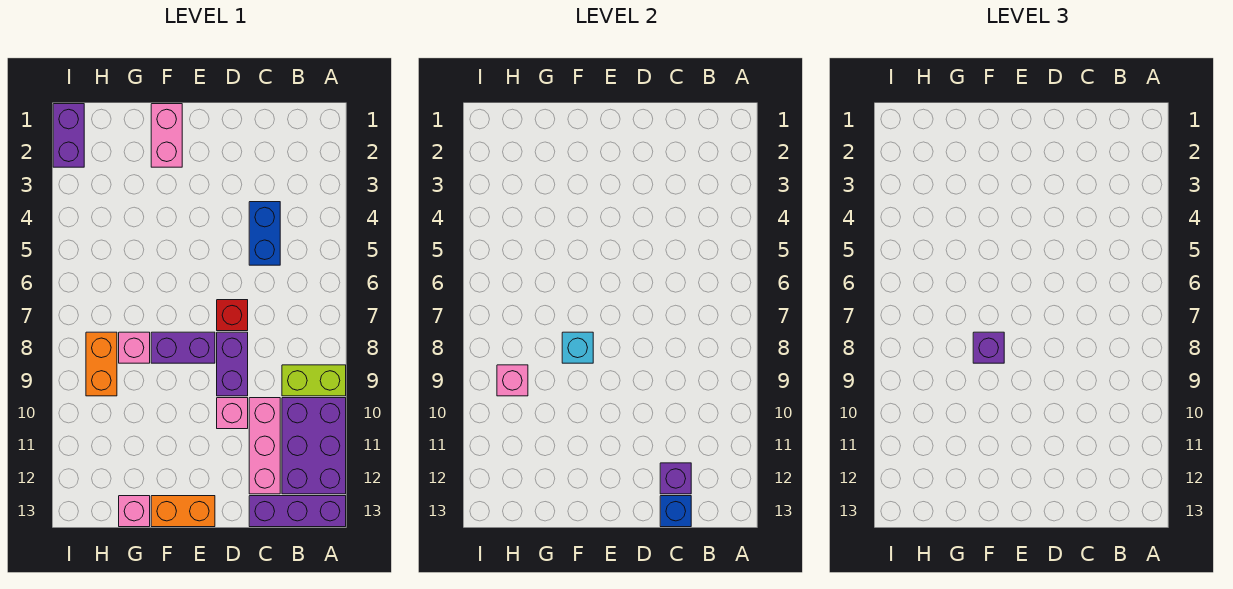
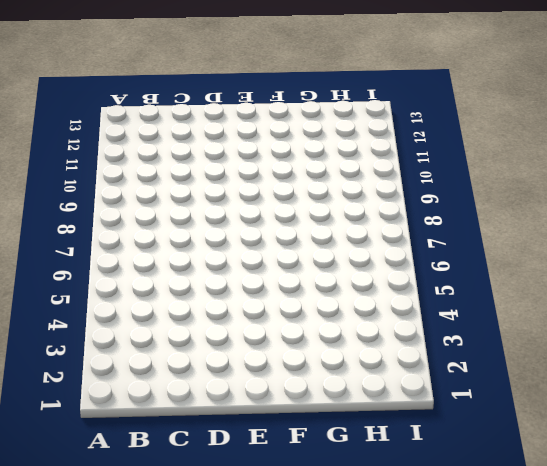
none -> lime 1x2 brick [282,365,346,396]
none -> purple 2x3 brick [282,398,346,494]
none -> purple 1x3 brick [249,496,346,527]

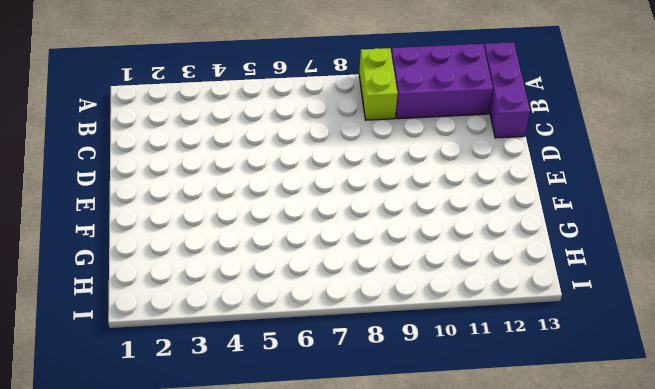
none -> blue 1x2 brick [249,202,280,265]
none -> pink 1x3 brick [249,398,280,494]
none -> red 1x1 brick [217,300,248,331]

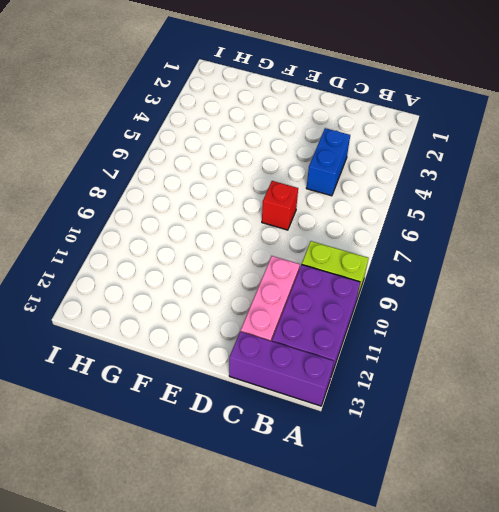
none -> purple 1x2 brick [217,332,248,396]
none -> pink 1x1 brick [217,398,248,429]
none -> purple 1x2 brick [151,332,215,363]

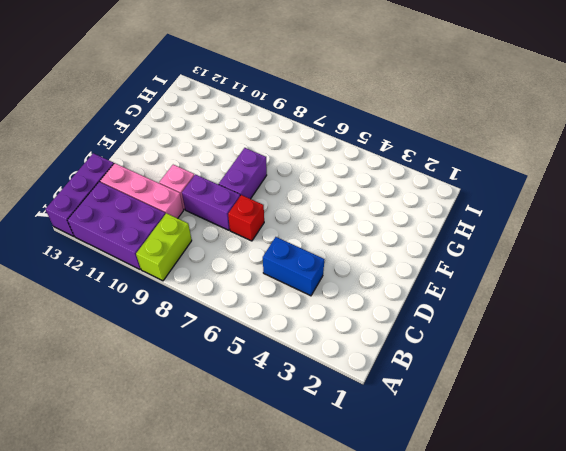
none -> orange 1x2 brick [151,496,215,527]
none -> pink 1x2 brick [151,104,182,167]
none -> pink 1x1 brick [119,332,150,363]

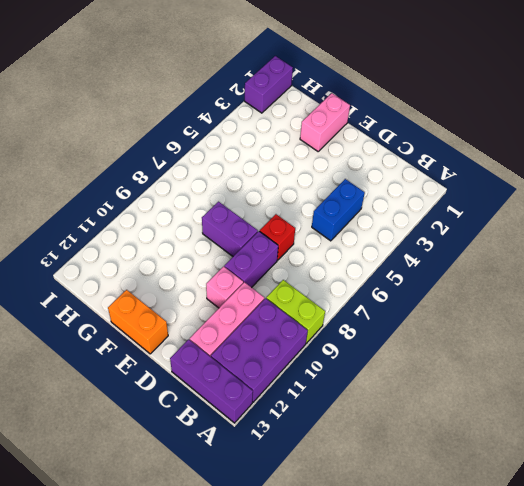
none -> pink 1x1 brick [119,332,150,363]
none -> pink 1x1 brick [119,496,150,527]
none -> orange 1x2 brick [86,332,117,396]

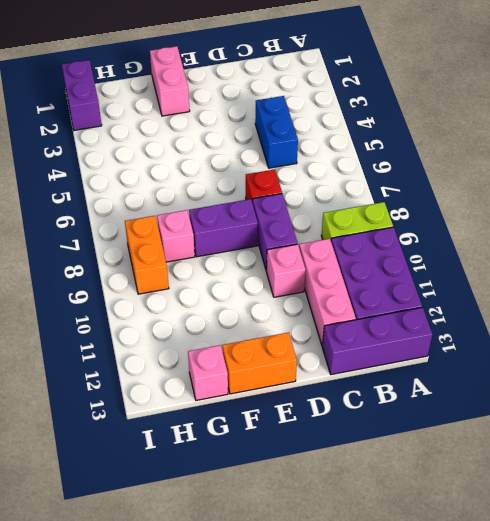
none -> purple 1x1 brick [660,463,691,494]
none -> blue 1x1 brick [660,496,691,527]
none -> cyan 1x1 brick [562,332,593,363]

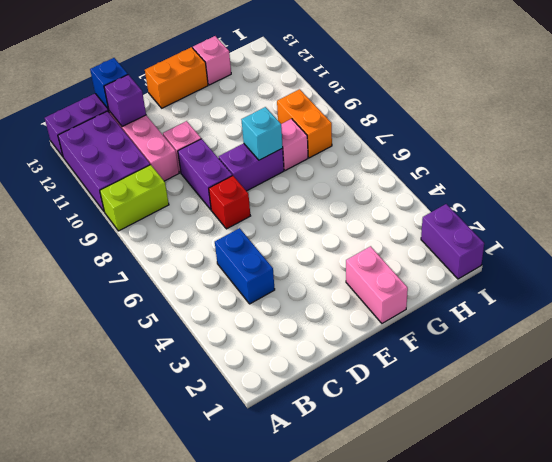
none -> pink 1x1 brick [497,365,528,396]
none -> purple 1x1 brick [973,332,1004,363]

